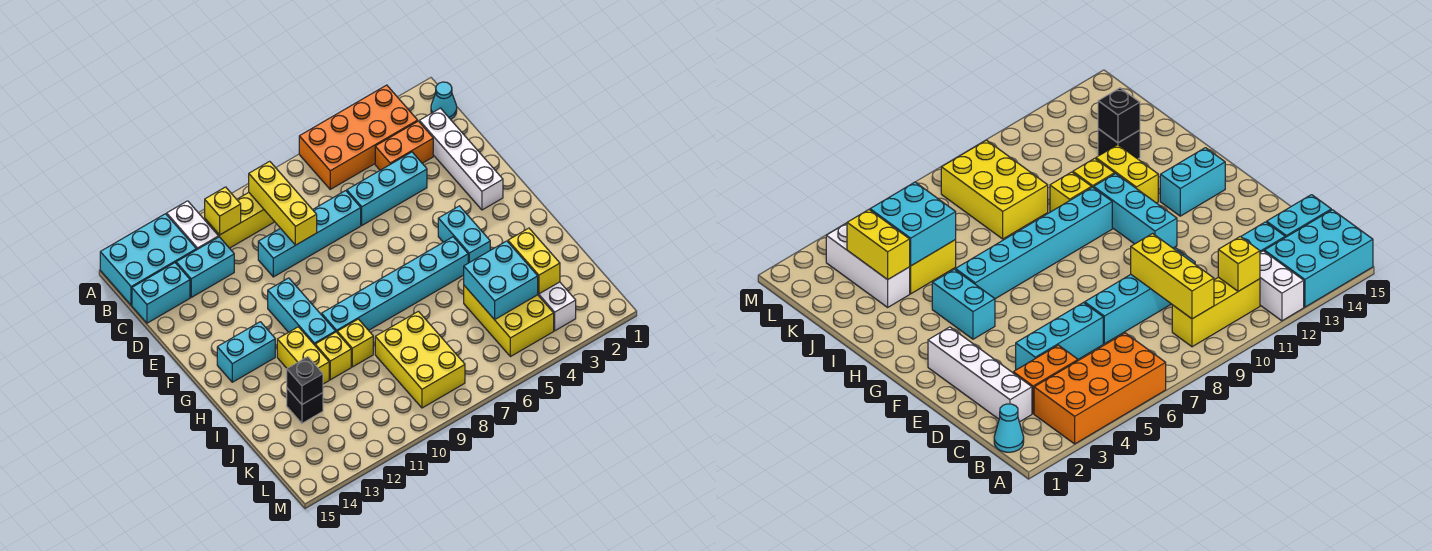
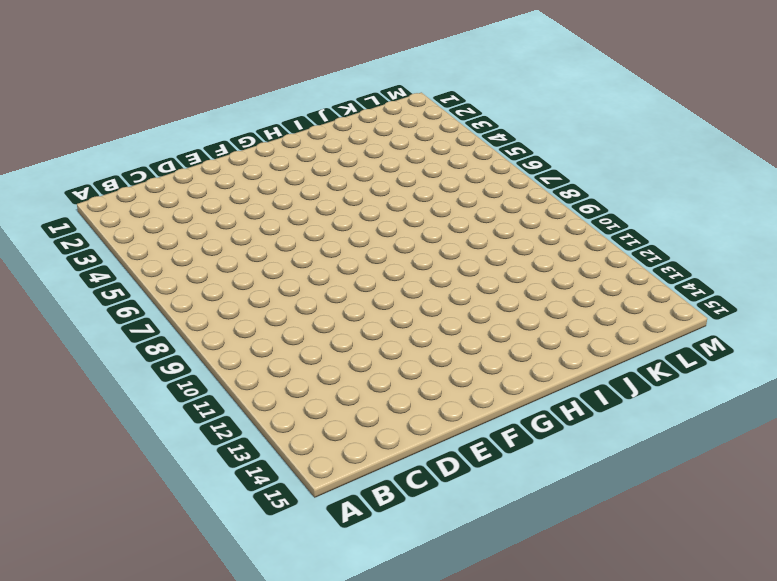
none -> orange 2x4 brick [299,85,418,189]
none -> white 1x2 brick [167,201,219,250]
none -> cyan 2x3 brick [100,214,196,305]

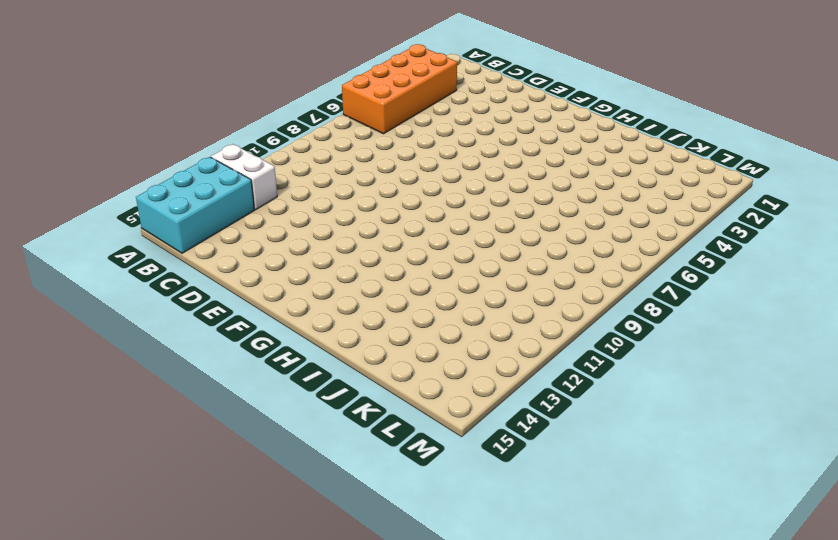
none -> cyan 1x1 cone [431,82,457,119]
none -> yellow 1x3 brick [205,193,275,248]
none -> white 1x4 brick [419,108,503,210]

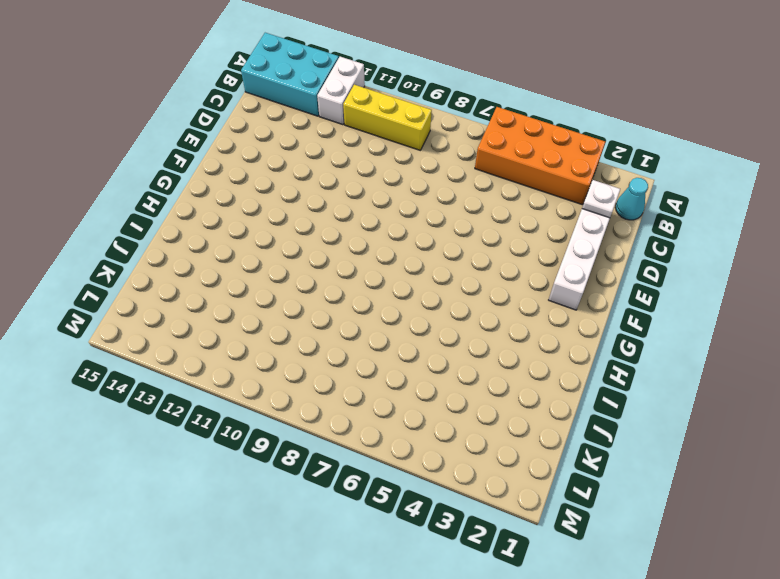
white 1x1 plate [582,180,620,218] -> none
none -> orange 1x2 brick [375,121,433,170]
none -> cyan 1x2 brick [176,237,234,297]
none -> cyan 1x2 brick [132,263,190,323]

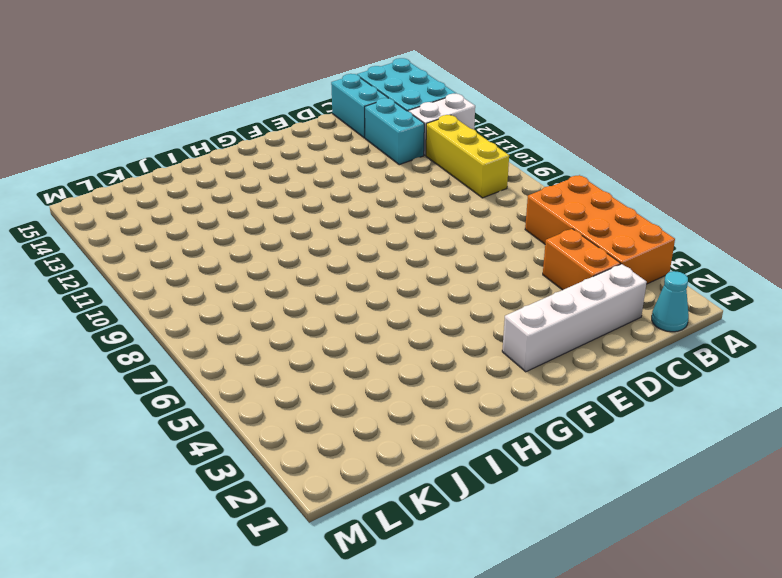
none -> cyan 1x3 brick [347,152,427,225]
none -> cyan 1x4 brick [258,191,361,277]
none -> cyan 1x3 brick [268,278,336,345]

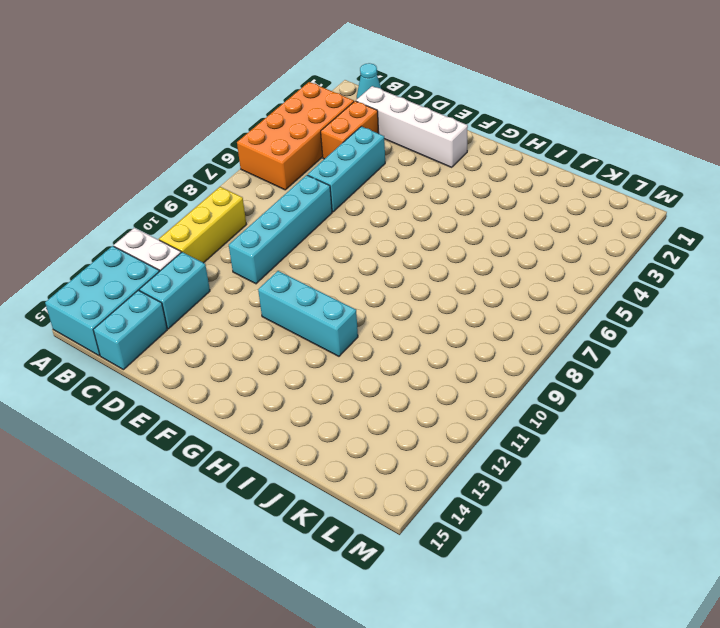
none -> cyan 1x2 brick [438,206,490,263]
none -> cyan 1x2 brick [217,322,275,382]
none -> cyan 1x6 brick [322,237,468,332]

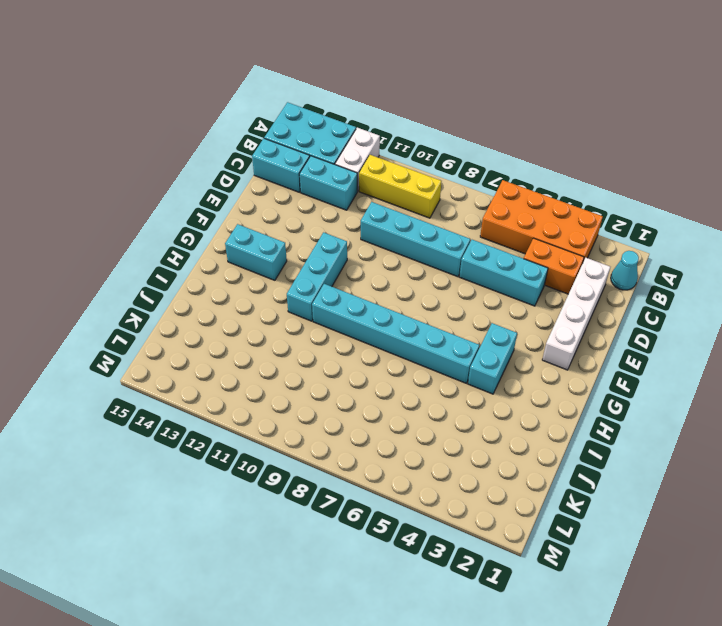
none -> yellow 1x2 brick [277,327,329,384]
none -> yellow 1x1 brick [337,319,373,367]
none -> yellow 1x1 brick [315,332,351,380]

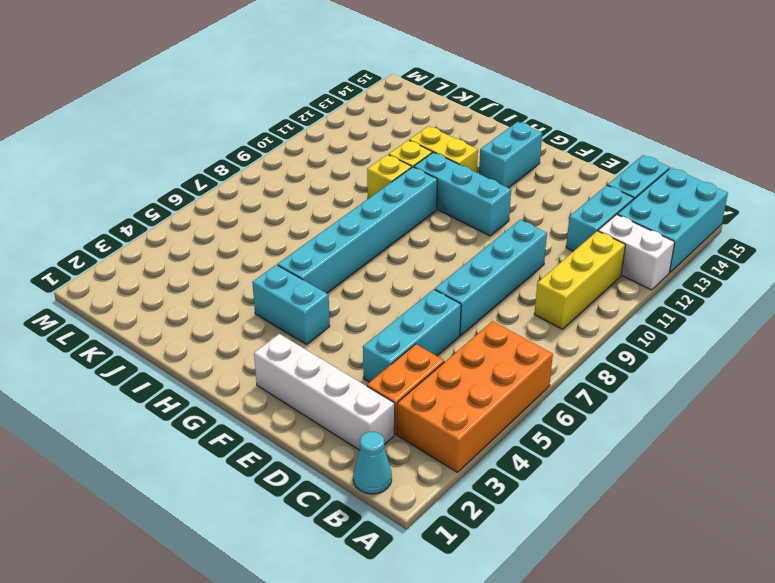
none -> white 1x3 brick [538,282,576,331]
none -> yellow 2x3 brick [464,286,554,357]
none -> yellow 2x3 brick [375,311,465,408]

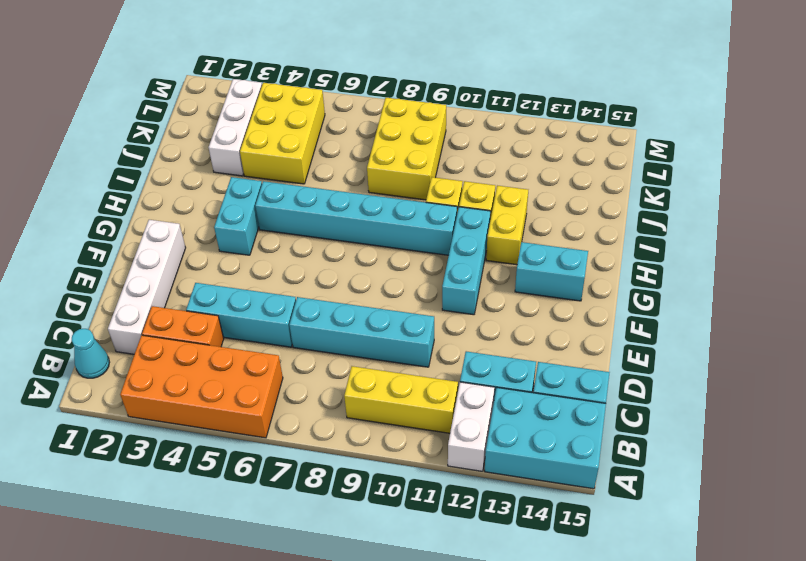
none -> black 1x1 brick [287,388,323,423]
none -> yellow 1x3 brick [249,161,317,245]
none -> yellow 1x1 brick [205,187,241,235]

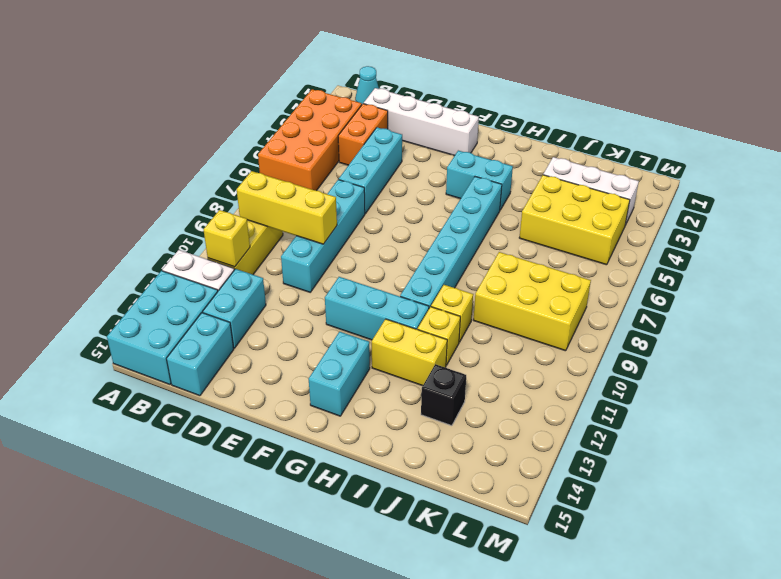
none -> yellow 1x2 brick [508,228,560,294]
none -> cyan 2x2 brick [464,241,538,320]
none -> black 1x1 brick [287,357,323,404]

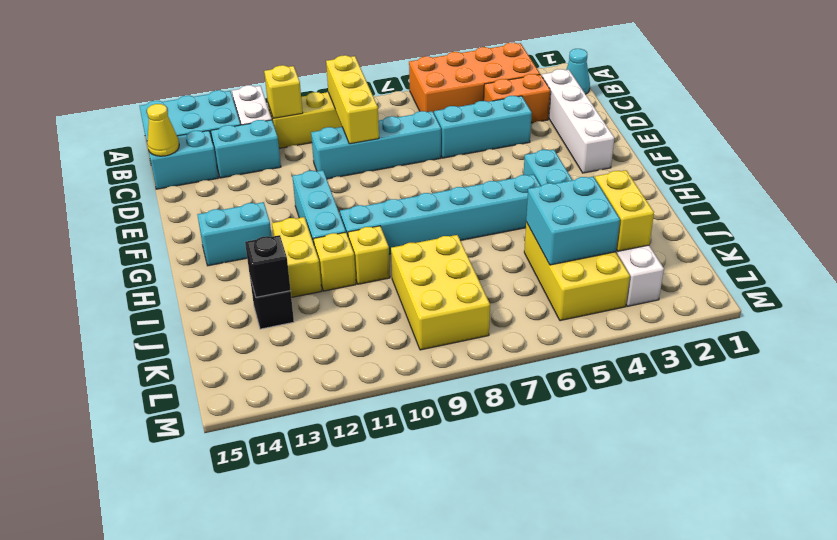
yellow 1x1 cone [147,104,179,156] -> none

